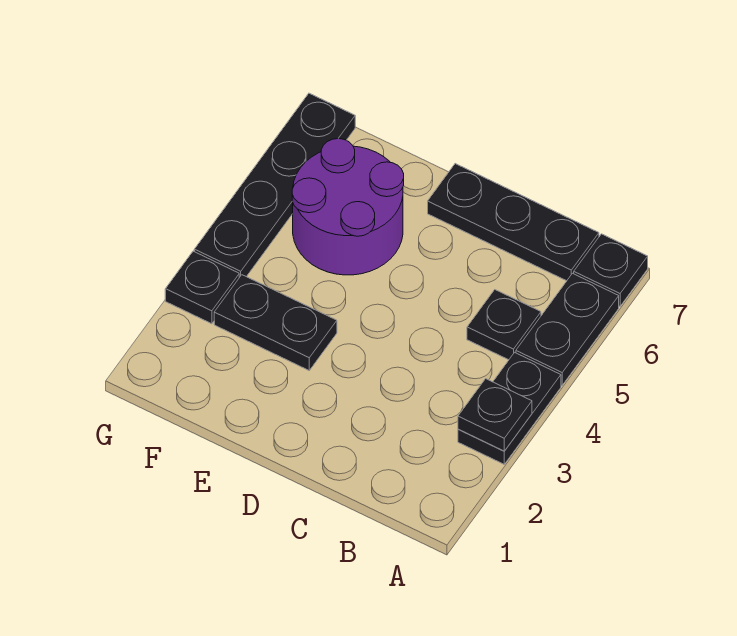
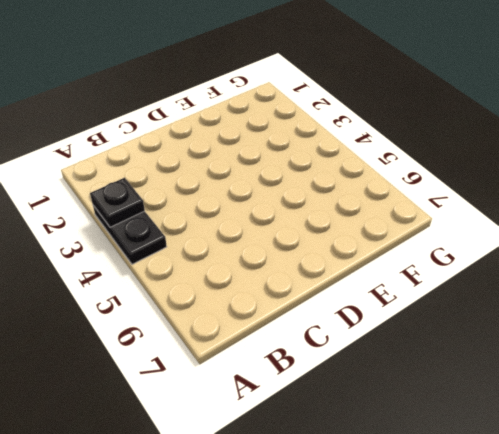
none -> black 1x2 plate [516,273,619,385]
none -> black 1x1 plate [574,234,648,306]

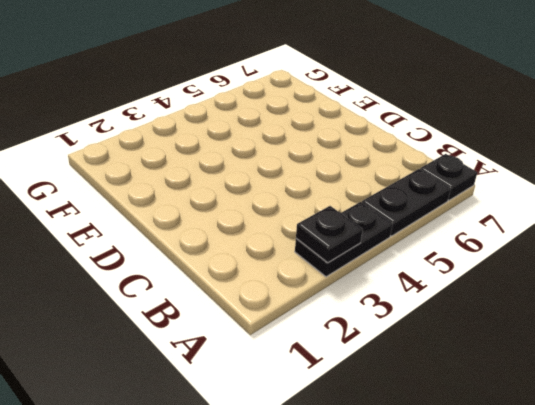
none -> black 1x1 plate [467,290,541,360]
none -> black 1x3 plate [428,164,599,281]

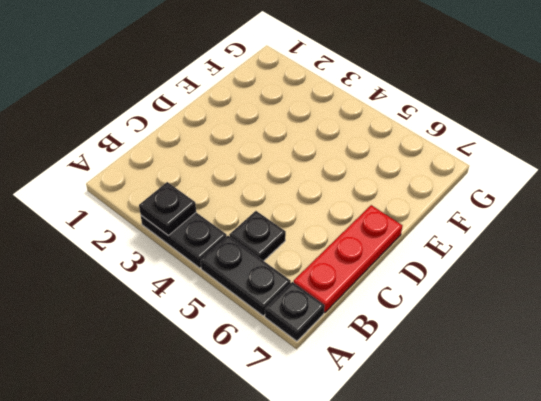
red 1x3 plate [294,205,403,312] -> black 1x3 plate [428,164,599,281]
none -> black 1x2 plate [214,275,337,370]
none -> purple 2x2 round brick [292,139,404,275]

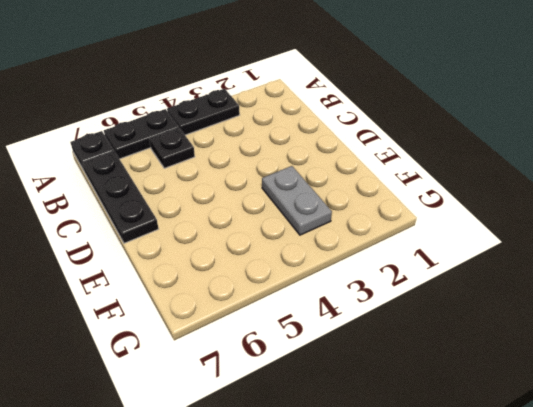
grey 1x2 plate [262,166,332,235] -> black 1x2 plate [214,275,337,370]
none -> purple 2x2 round brick [292,139,404,275]
none -> black 1x1 plate [165,251,239,324]

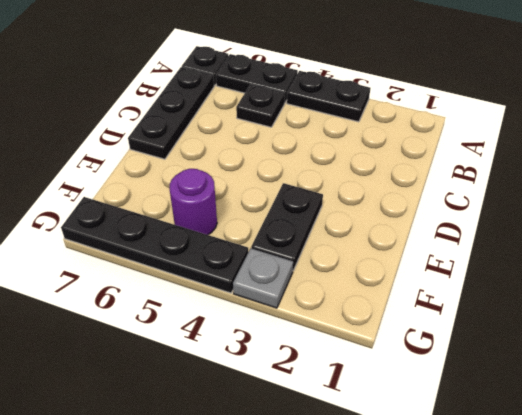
purple 1x1 round brick [170,169,217,235] -> purple 2x2 round brick [292,139,404,275]
grey 1x1 plate [233,248,293,308] -> black 1x1 plate [165,251,239,324]
none -> black 1x1 plate [458,379,532,451]

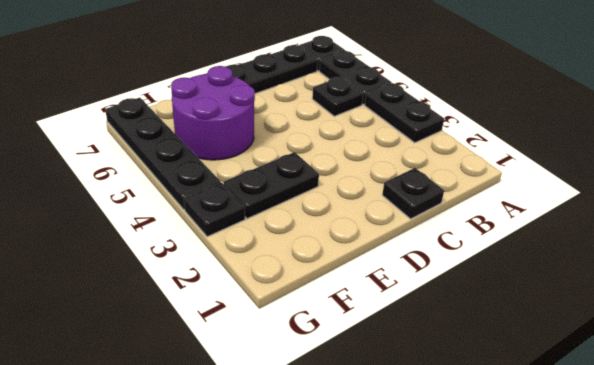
black 1x1 plate [382,168,444,219] -> black 1x1 plate moved to [458,379,532,451]

